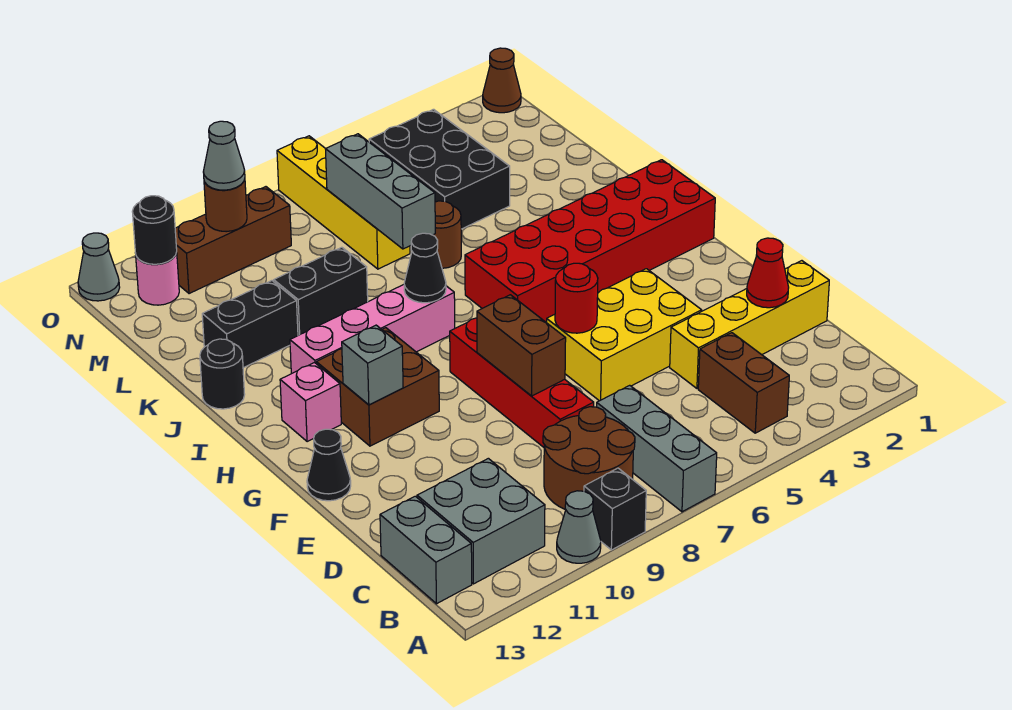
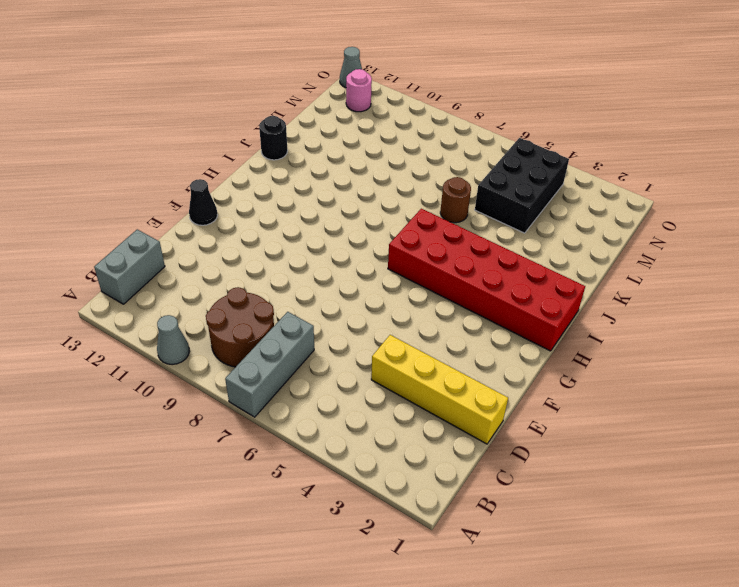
none -> black 1x1 brick [584,468,646,550]
none -> brown 1x2 brick [698,333,789,433]
none -> grey 2x2 brick [417,458,545,584]
none -> red 1x4 brick [450,318,594,447]

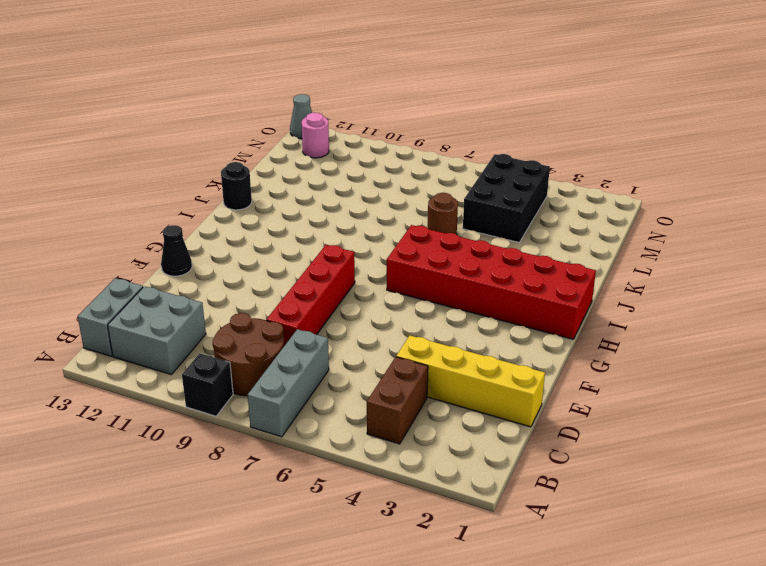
none -> grey 1x1 cone [557,491,601,563]
none -> yellow 2x3 brick [546,269,702,401]
none -> brown 2x2 brick [316,328,439,446]
none -> pink 1x1 brick [280,363,341,442]

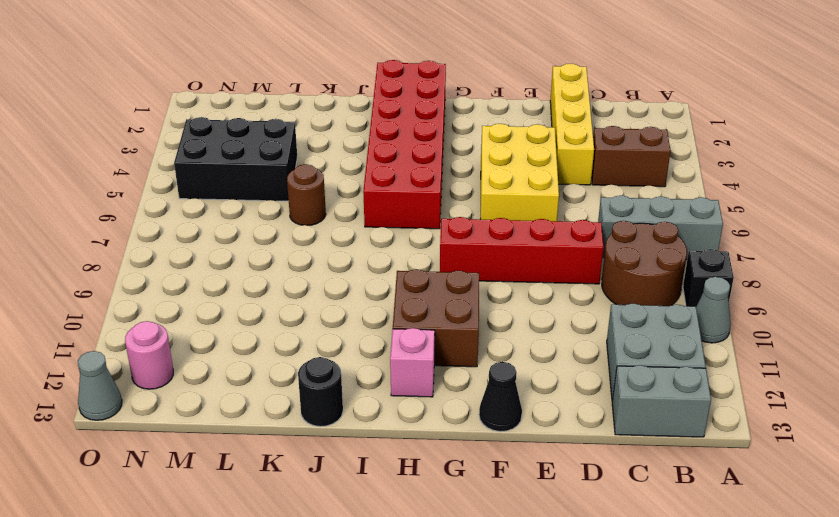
none -> pink 1x4 brick [290,285,455,374]
none -> black 1x2 brick [274,247,368,335]
none -> black 1x2 brick [202,281,298,368]
none -> yellow 1x4 brick [277,136,410,269]

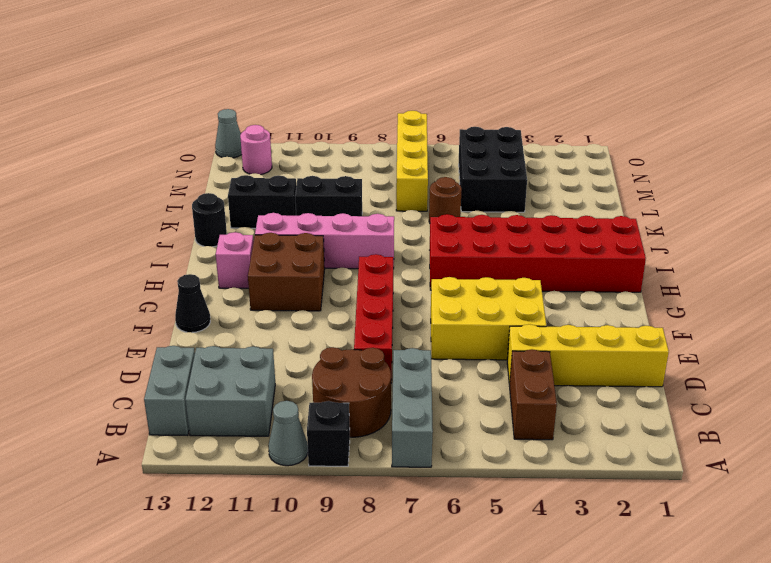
none -> brown 1x3 brick [175,187,291,294]
none -> brown 1x1 cone [483,48,521,113]
none -> red 1x1 cone [747,238,789,308]
none -> brown 1x2 brick [477,295,566,396]

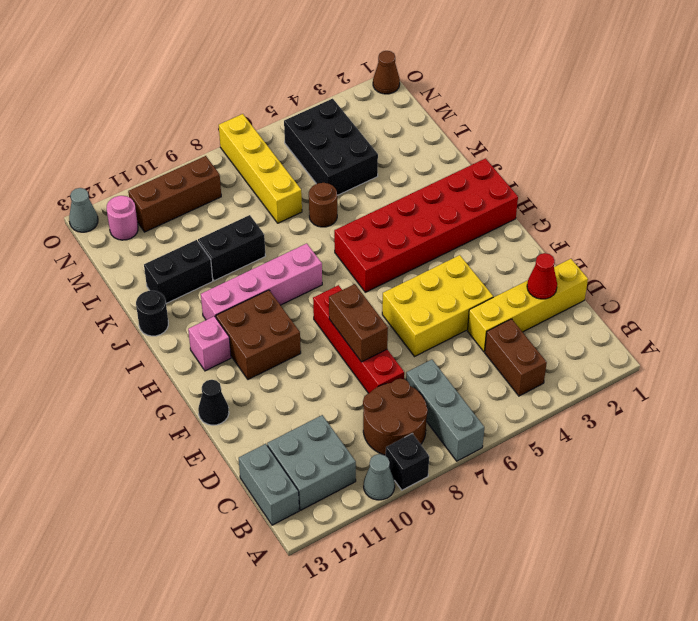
none -> red 1x1 round brick [555,263,598,333]
none -> grey 1x1 brick [342,325,403,405]
none -> black 1x1 cone [404,233,446,303]
none -> grey 1x3 brick [326,134,435,249]

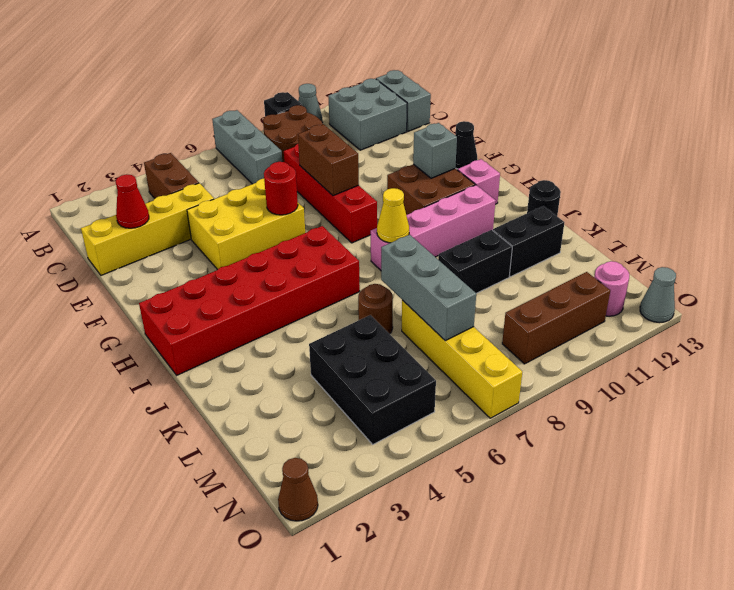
yellow 1x1 cone [377,188,409,243] -> black 1x1 cone [404,233,446,303]
none -> brown 1x1 round brick [204,179,247,232]
none -> black 1x1 round brick [132,196,177,264]
none -> grey 1x1 cone [203,121,245,190]

